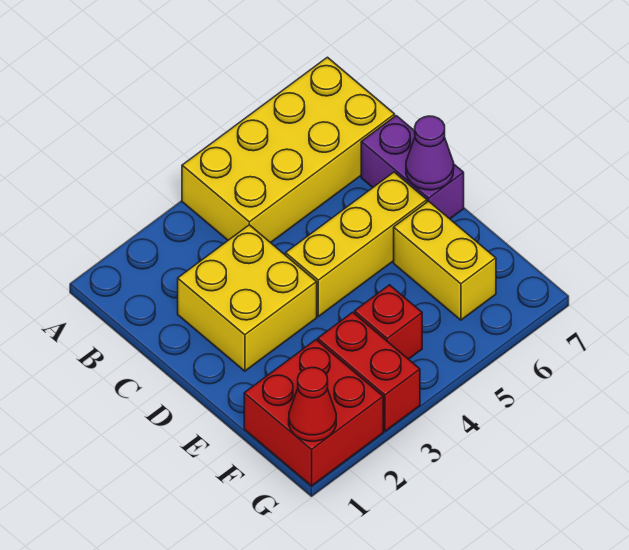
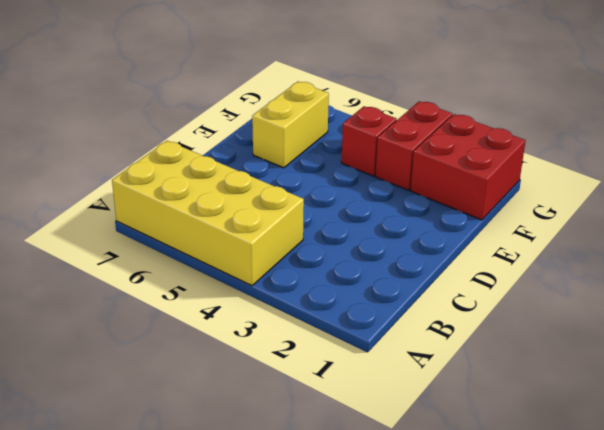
none -> yellow 2x2 brick [178,225,317,371]
none -> purple 1x2 brick [361,116,464,219]

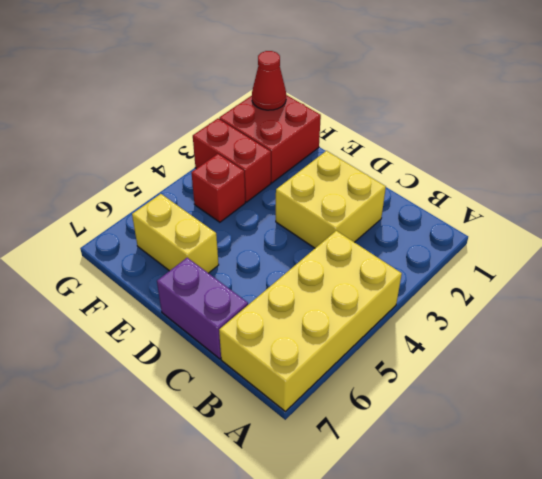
none -> yellow 1x3 brick [286,172,427,316]
none -> purple 1x1 cone [406,116,454,190]

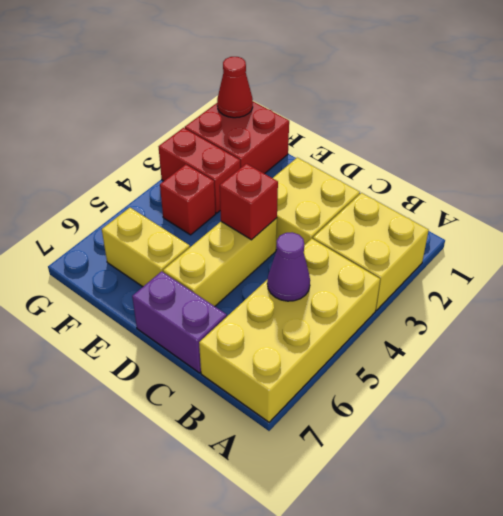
yellow 2x2 brick [313,193,429,310] -> none
purple 1x1 cone [267,232,310,301] -> purple 1x1 cone moved to [406,116,454,190]
red 1x1 brick [220,164,278,240] -> none

